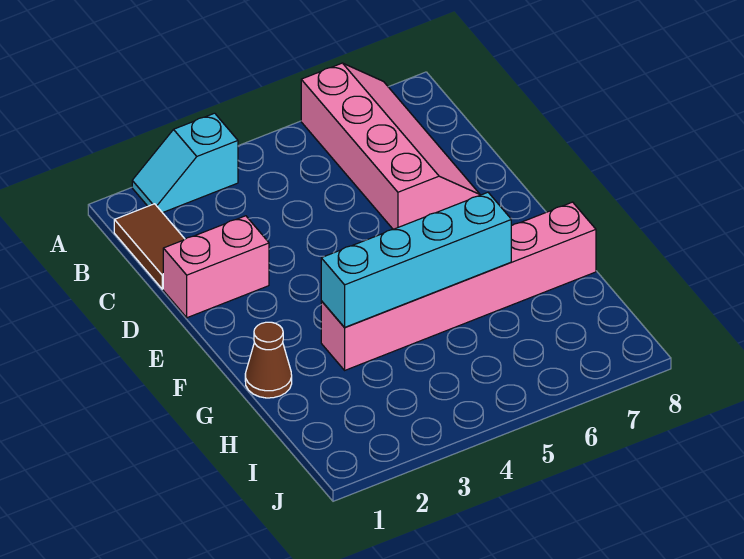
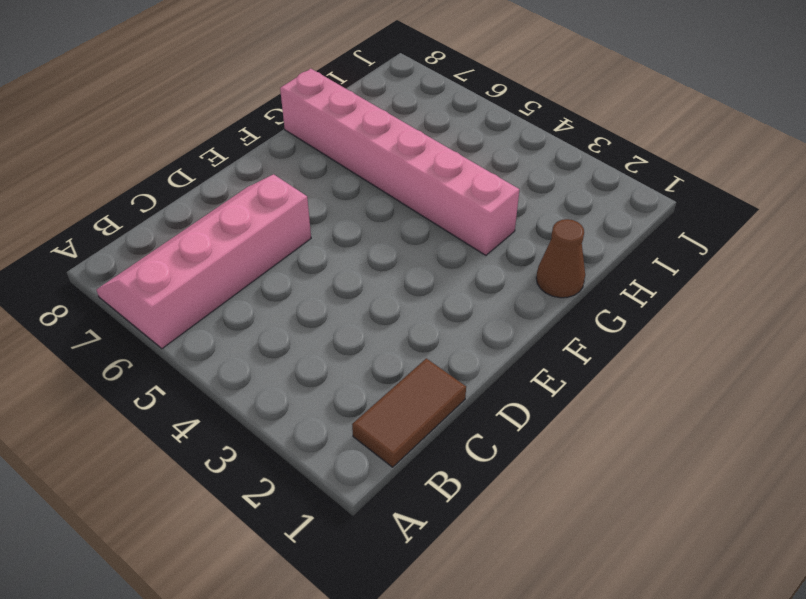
none -> cyan 1x2 slope [132,113,238,213]
none -> pink 1x2 brick [163,216,269,318]

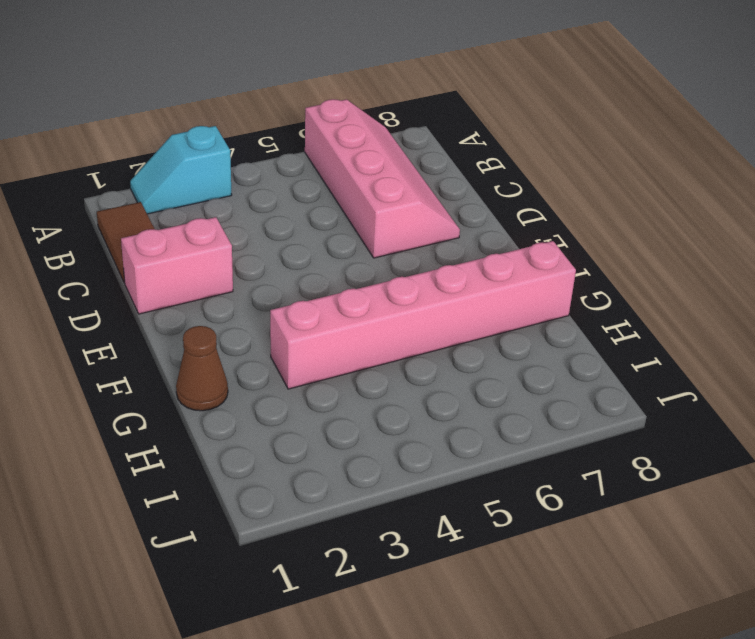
none -> cyan 1x4 brick [321,192,511,328]

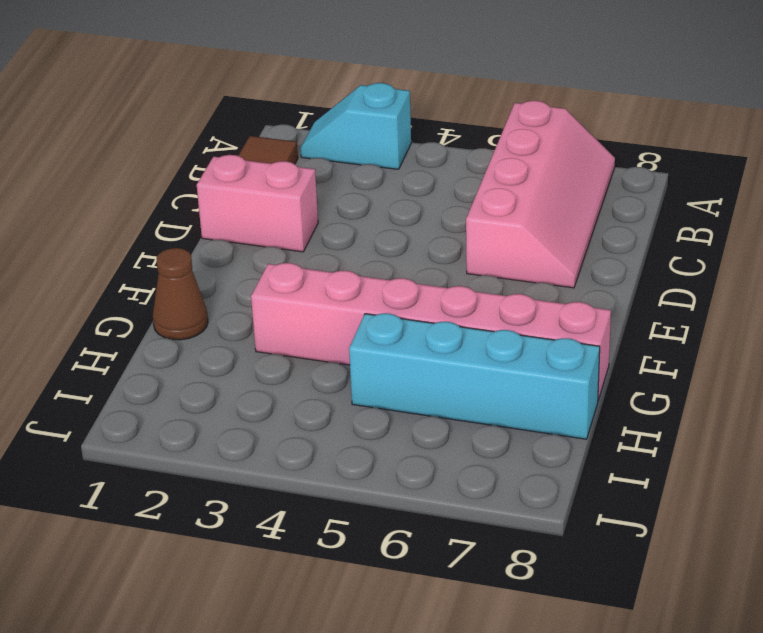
cyan 1x4 brick [349,313,600,439] -> cyan 1x4 brick moved to [321,192,511,328]

